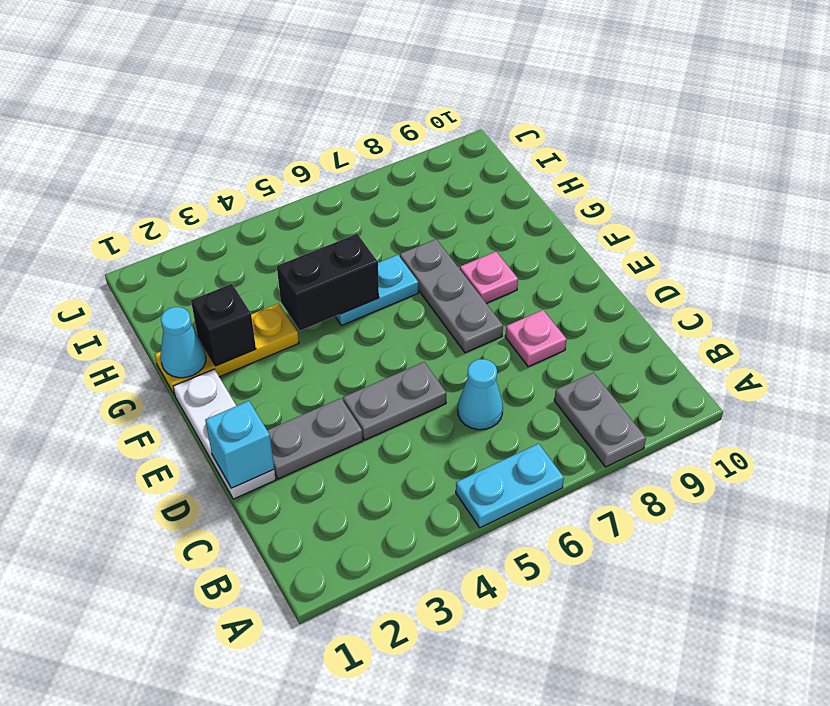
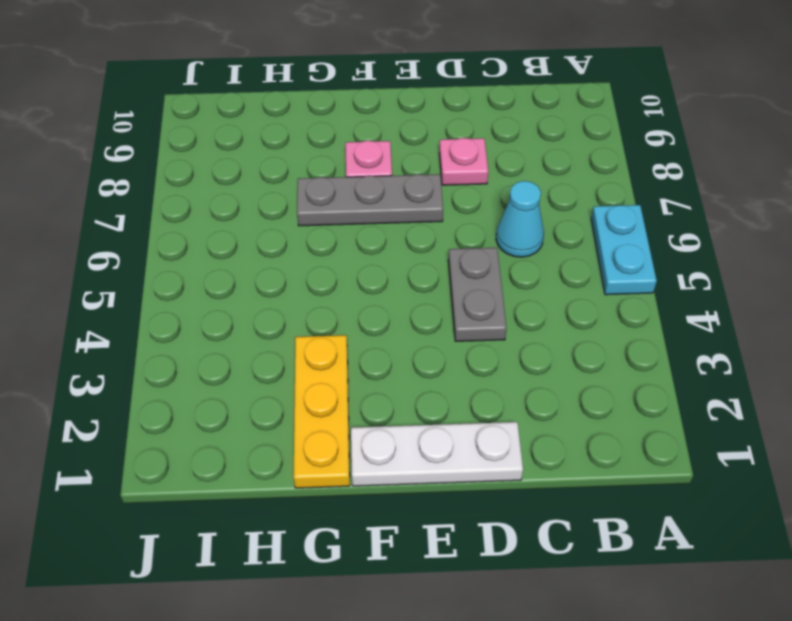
none -> grey 1x2 plate [554,372,646,467]
none -> grey 1x2 plate [267,398,363,479]
none -> cyan 1x2 plate [335,255,418,325]

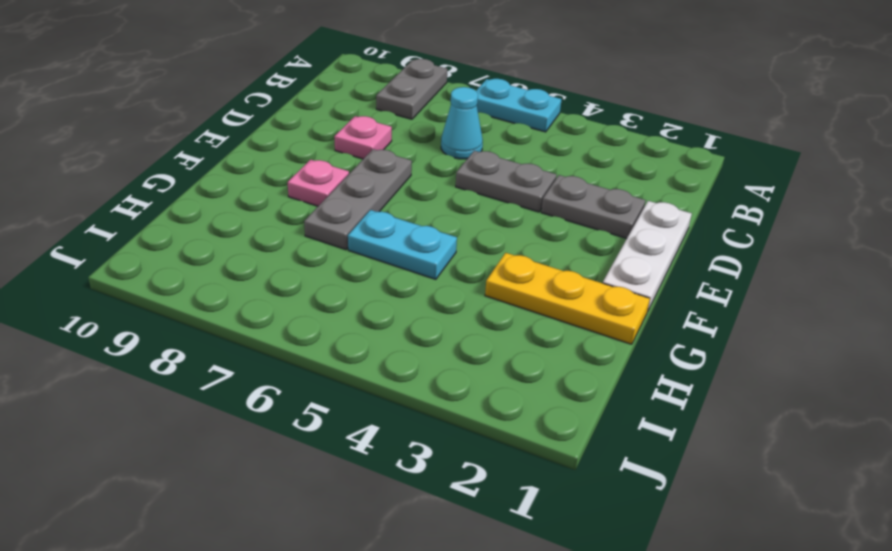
none -> cyan 1x1 brick [205,401,274,488]
none -> cyan 1x1 cone [160,307,206,378]
none -> black 1x1 brick [191,284,256,366]

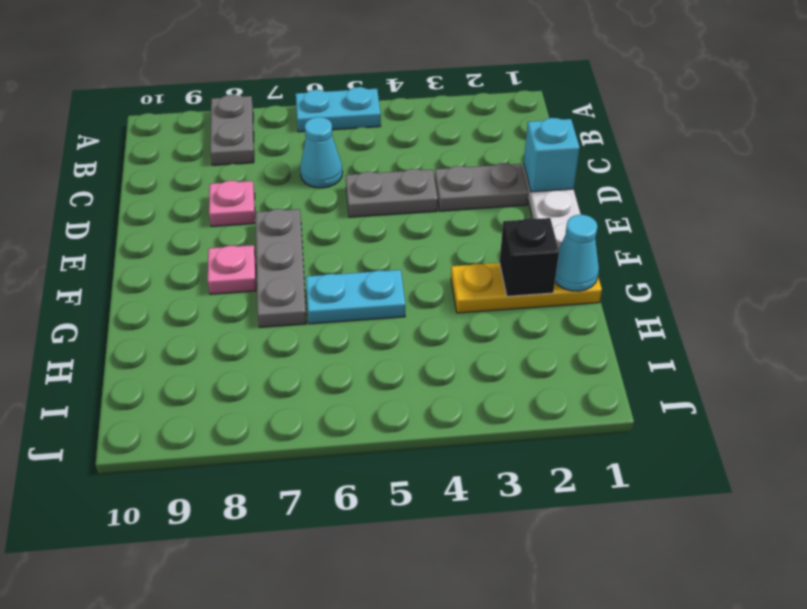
none -> black 1x2 brick [277,234,379,331]

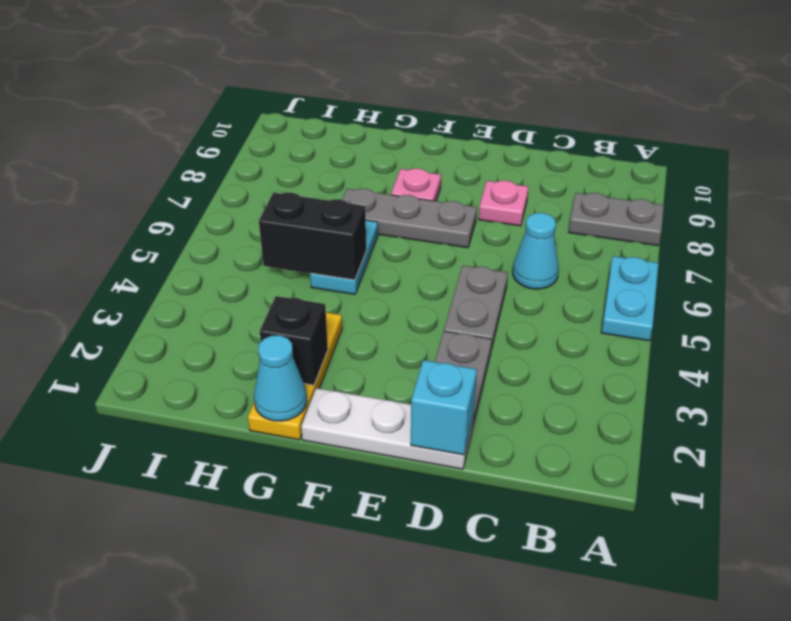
black 1x2 brick [259,193,366,280] -> black 1x2 brick turned to [277,234,379,331]

